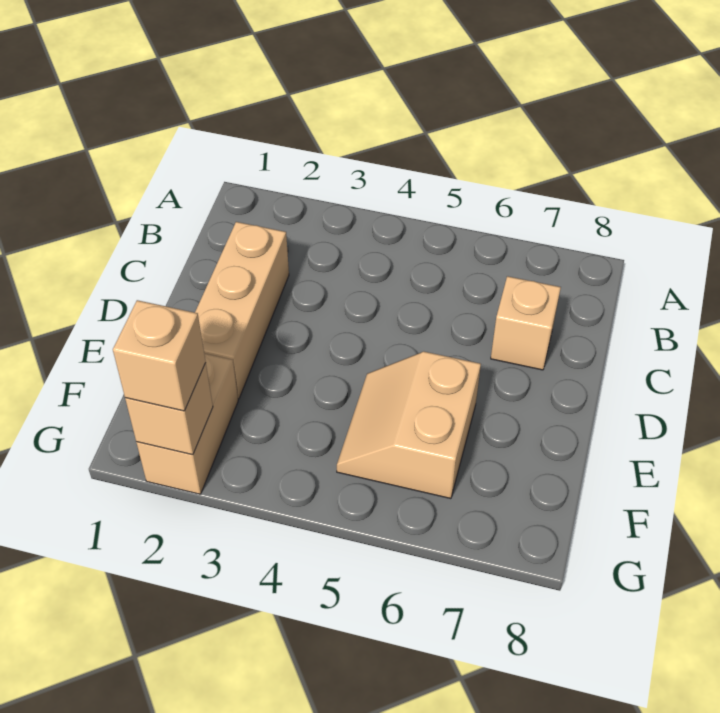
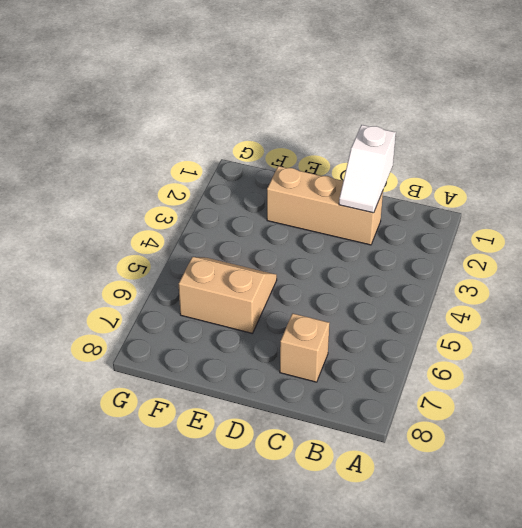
white 1x2 slope [339,125,396,213] -> none
none -> tan 1x2 brick [136,354,238,494]
none -> tan 1x1 brick [125,363,213,455]

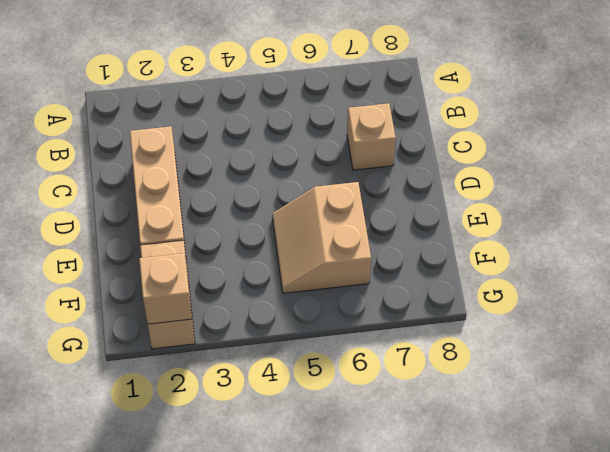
none -> tan 1x1 brick [113,300,206,411]

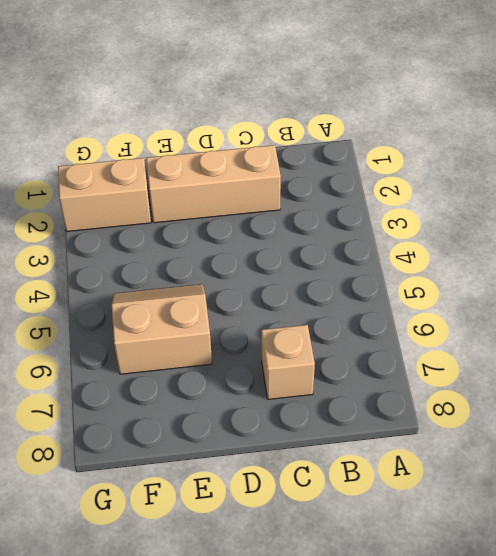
none -> tan 1x1 brick [125,363,213,455]
none -> tan 1x1 brick [113,300,206,411]

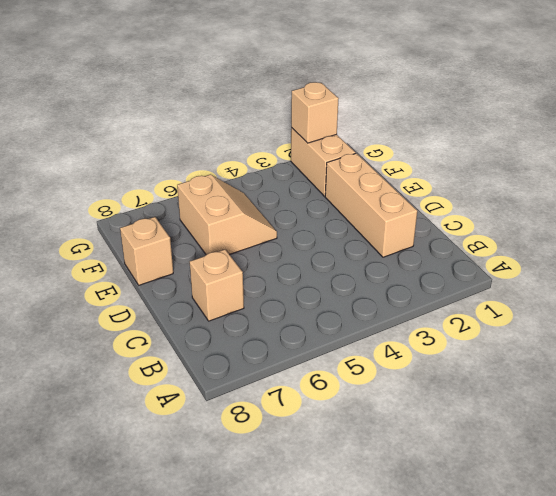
tan 1x1 brick [120,217,173,285] -> tan 1x1 brick moved to [113,300,206,411]

